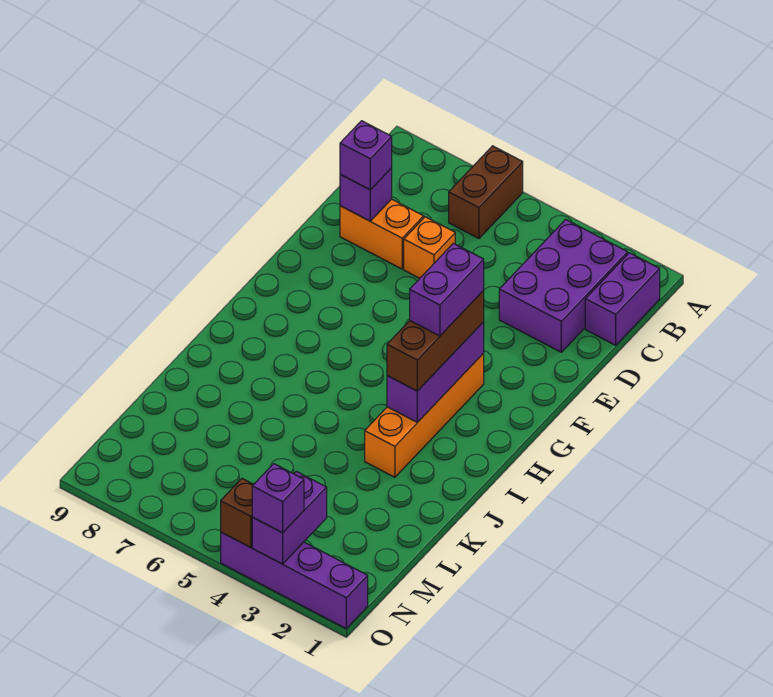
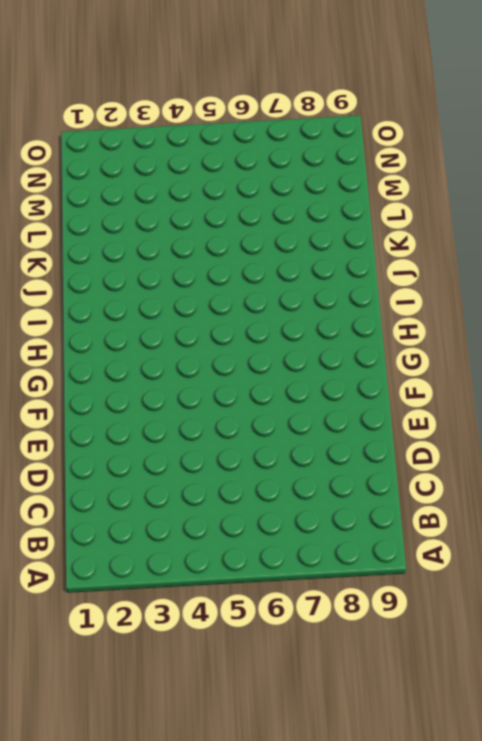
none -> brown 1x2 brick [449,146,523,239]
none -> purple 1x2 brick [585,253,660,345]
none -> purple 2x3 brick [499,219,628,352]

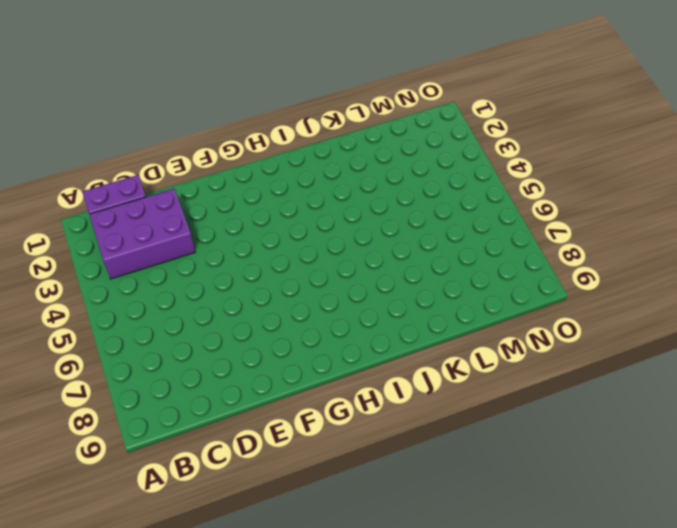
none -> brown 1x2 brick [449,146,523,239]
none -> orange 1x1 brick [404,217,455,278]
none -> orange 1x2 brick [340,199,424,269]

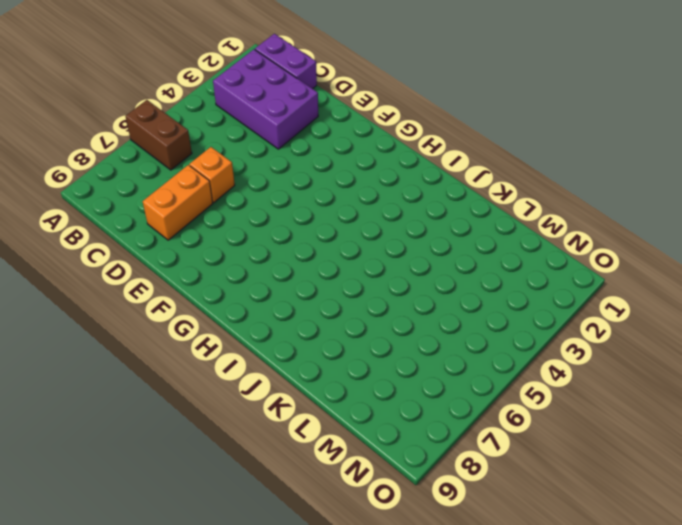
none -> orange 1x4 brick [365,353,484,477]
none -> purple 1x4 brick [221,532,368,628]
none -> purple 1x1 brick [340,168,392,221]

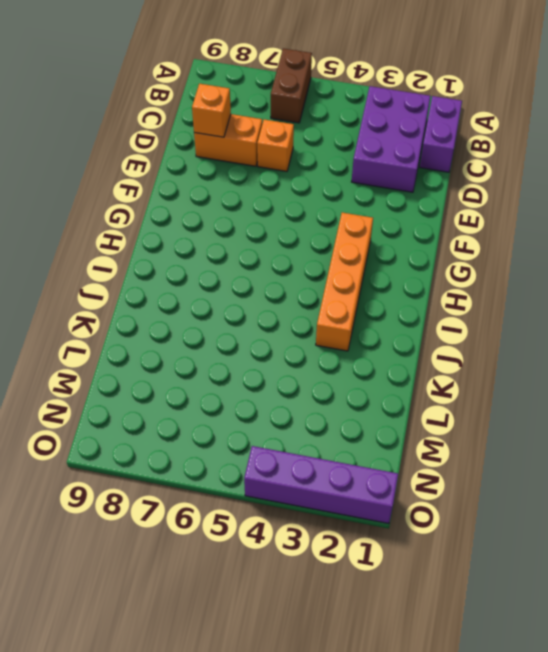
orange 1x1 brick [192,84,231,137] -> purple 1x1 brick [340,168,392,221]
none -> purple 1x3 brick [387,322,484,422]
none -> purple 1x2 brick [252,471,327,564]
none -> brown 1x1 brick [221,479,254,548]

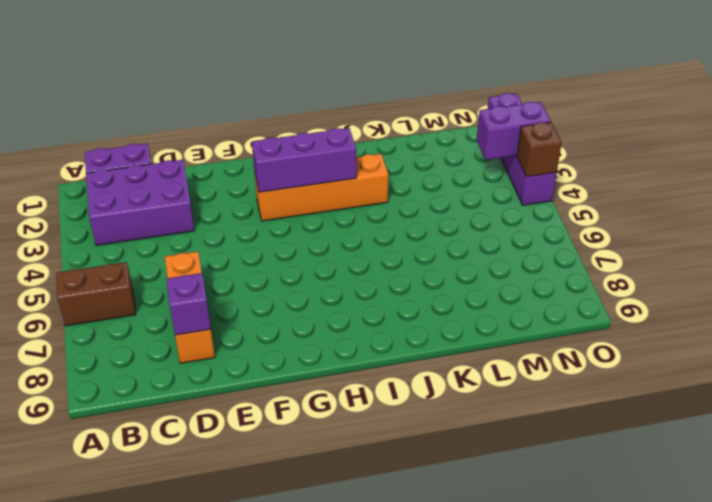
none -> purple 1x1 brick [340,121,392,190]
none -> brown 1x3 brick [387,291,484,391]
none -> purple 1x1 brick [252,464,304,533]

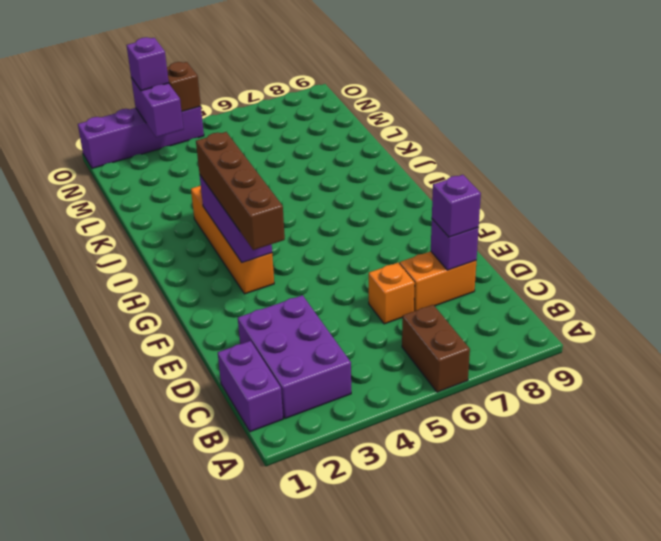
brown 1x4 brick [196,132,285,250] -> brown 1x3 brick [387,291,484,391]
none -> purple 1x2 brick [410,243,484,336]

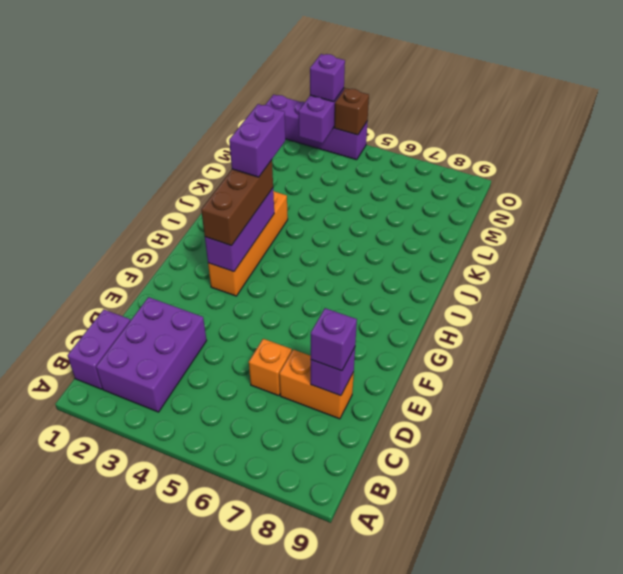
purple 1x2 brick [229,104,285,177] -> purple 1x2 brick moved to [410,243,484,336]
none -> brown 1x2 brick [449,146,523,239]

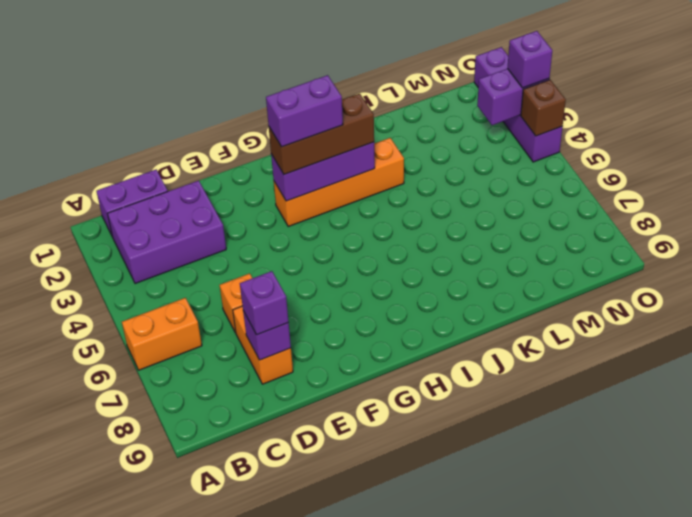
orange 1x2 brick [122,298,202,370] -> brown 1x2 brick [449,146,523,239]

